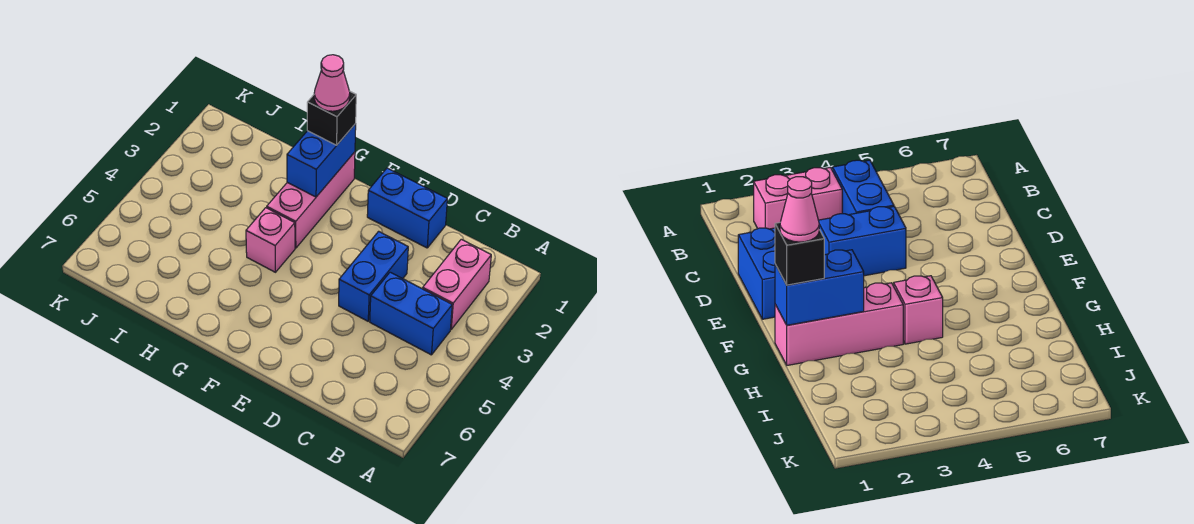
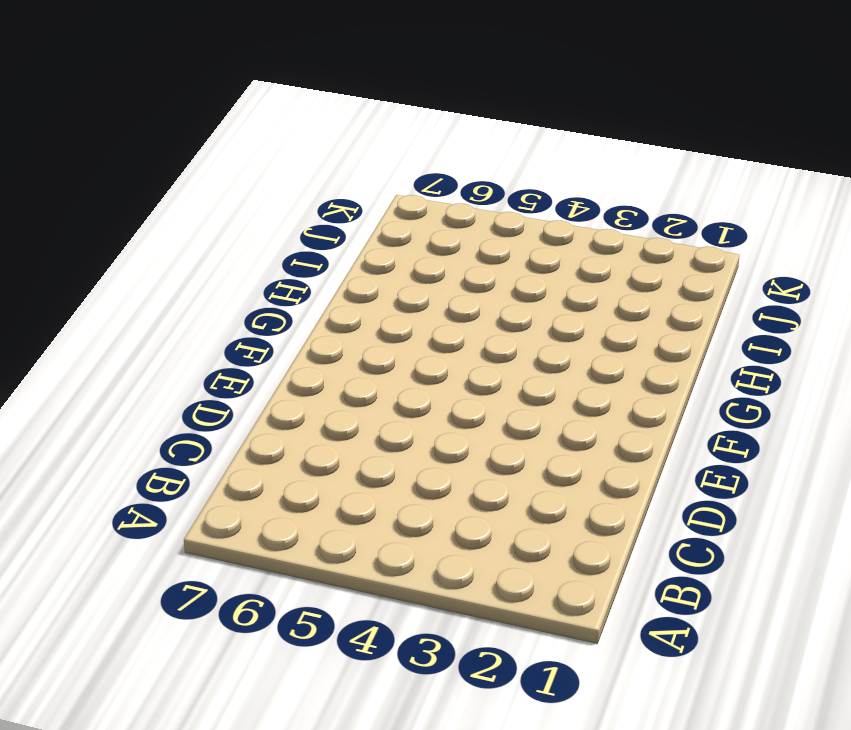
none -> pink 1x2 brick [423,239,491,329]
none -> blue 1x2 brick [370,272,452,355]

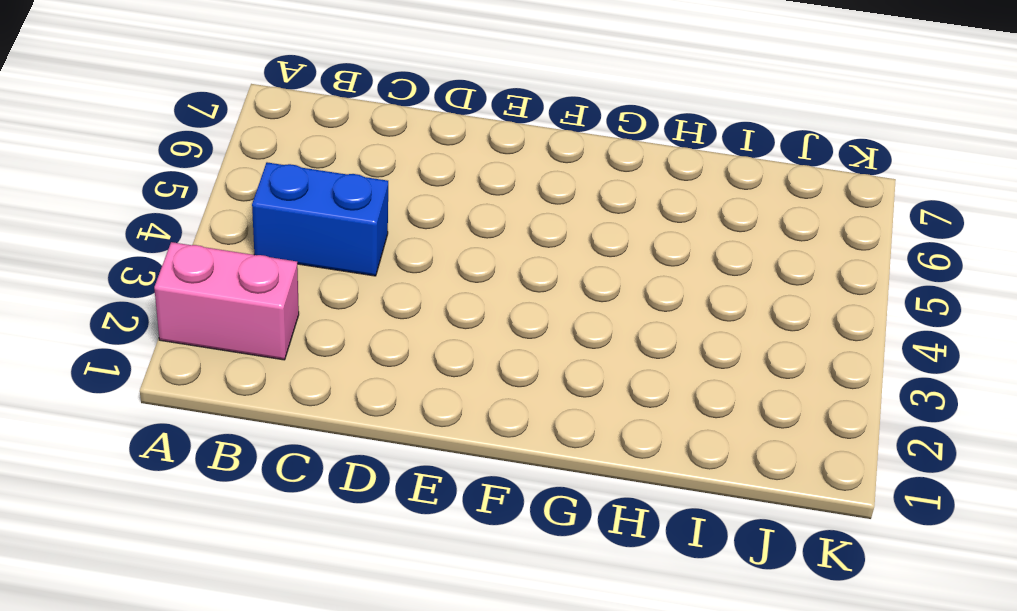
pink 1x2 brick [154,242,299,360] -> pink 1x2 brick turned to [423,239,491,329]
none -> blue 1x2 brick [367,168,447,248]
none -> blue 1x2 brick [339,231,408,321]

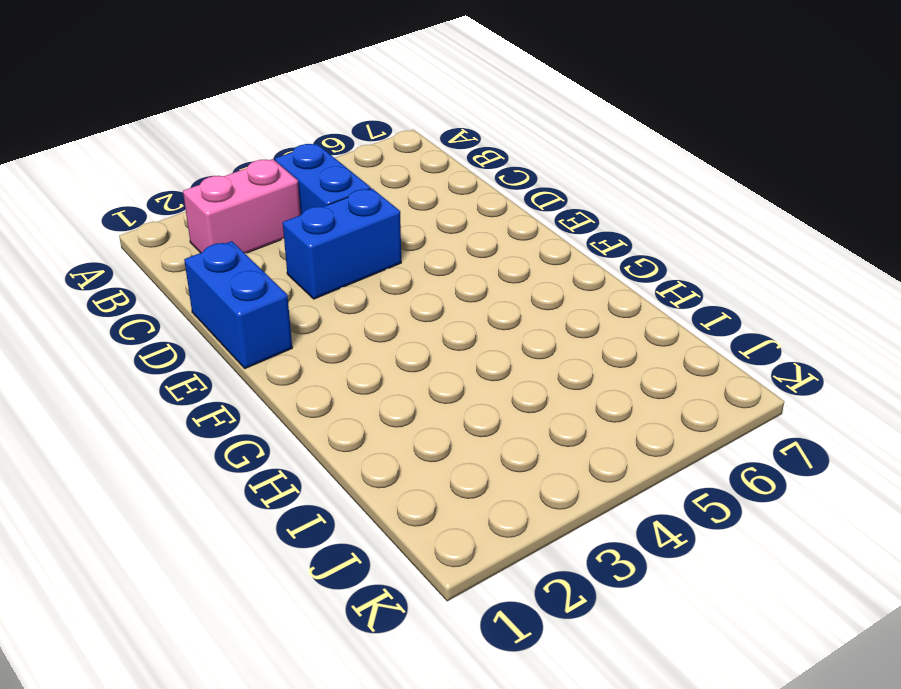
none -> pink 1x3 brick [267,152,355,248]
none -> pink 1x1 brick [246,208,295,272]

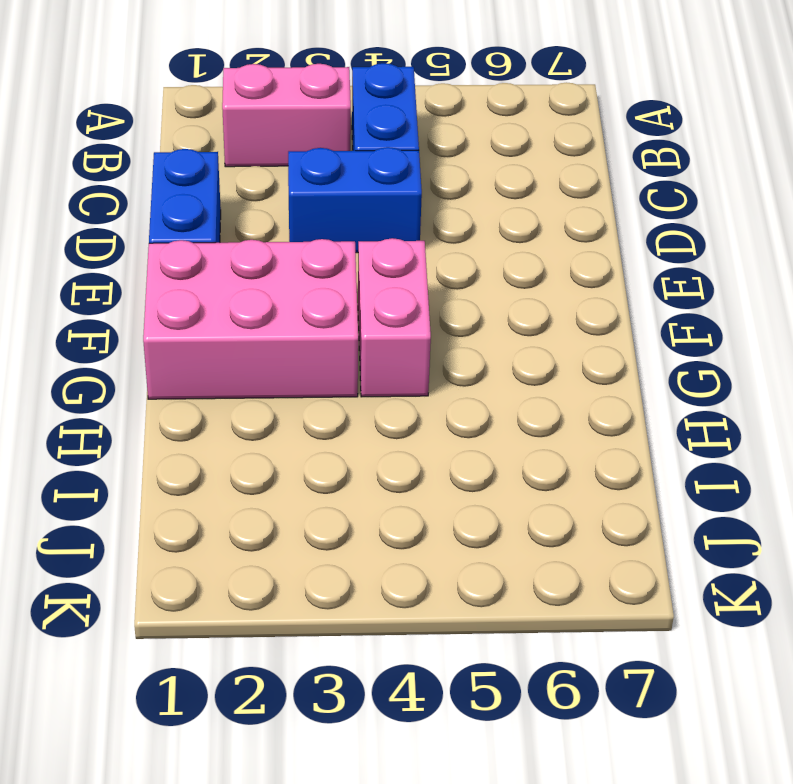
pink 2x3 brick [143,239,358,399] -> pink 1x3 brick [267,152,355,248]
pink 1x2 brick [358,238,431,397] -> pink 1x1 brick [246,208,295,272]
none -> blue 1x2 brick [287,124,356,197]
none -> black 1x1 brick [307,91,356,145]

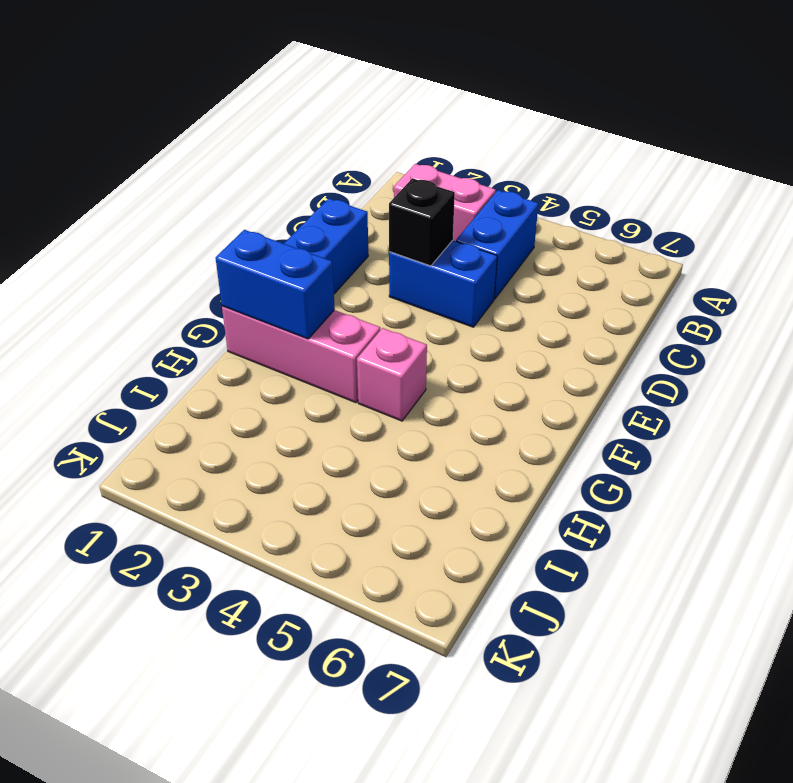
black 1x1 brick [389,178,455,266] -> black 1x1 brick moved to [307,91,356,145]
none -> pink 1x1 cone [314,55,350,111]

